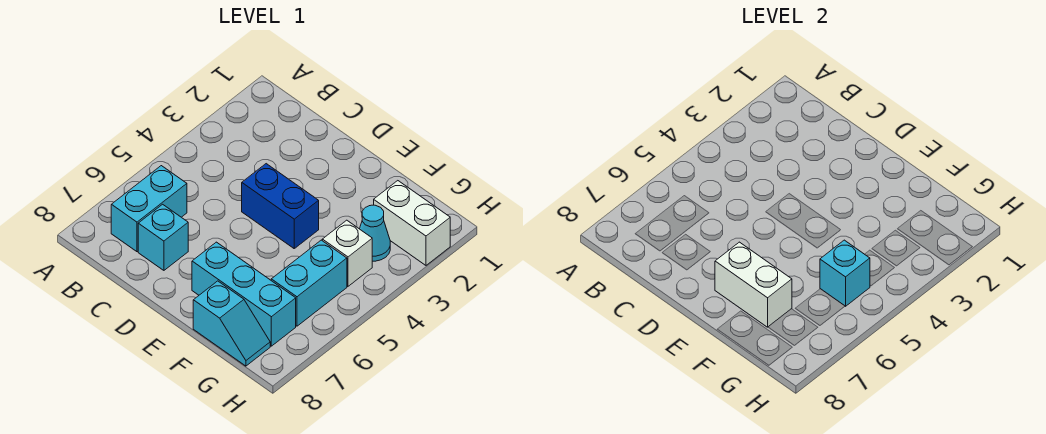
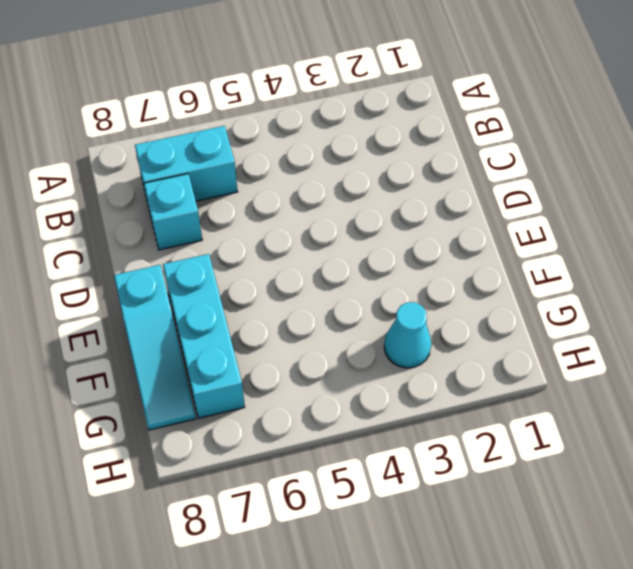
cyan 1x3 slope [114,265,196,430] -> cyan 1x2 slope [193,281,270,366]
none -> blue 1x2 brick [242,164,319,248]
none -> white 1x2 brick [374,181,450,265]

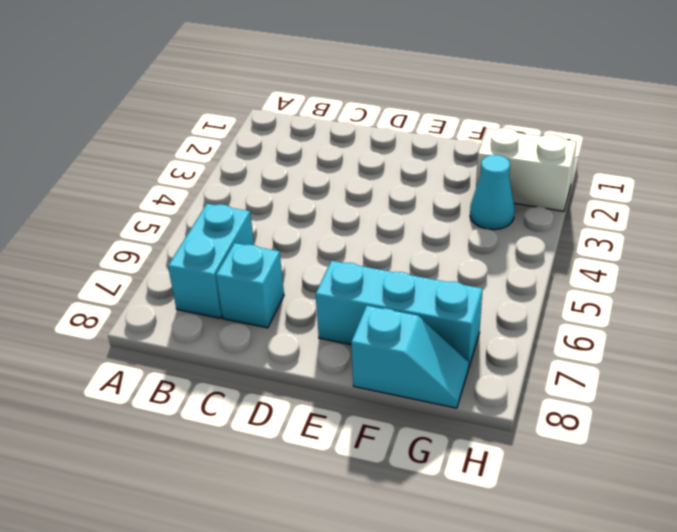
none -> blue 1x2 brick [242,164,319,248]
none -> white 1x1 brick [322,220,372,286]

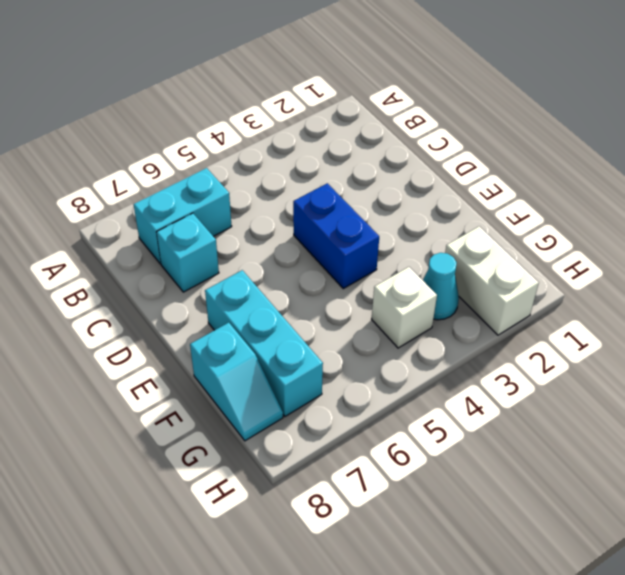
none -> cyan 1x2 brick [271,240,347,326]
none -> white 1x2 brick [715,242,792,327]

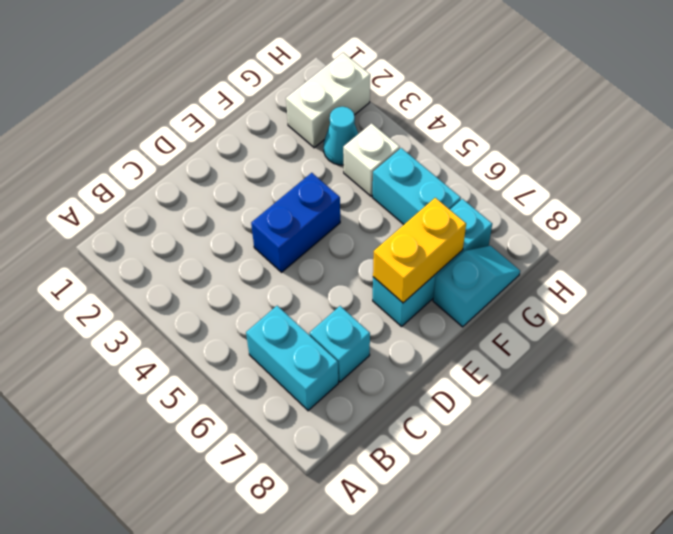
yellow 1x2 brick [373,198,466,303] -> white 1x2 brick [715,242,792,327]
none -> cyan 1x1 brick [820,240,870,306]

